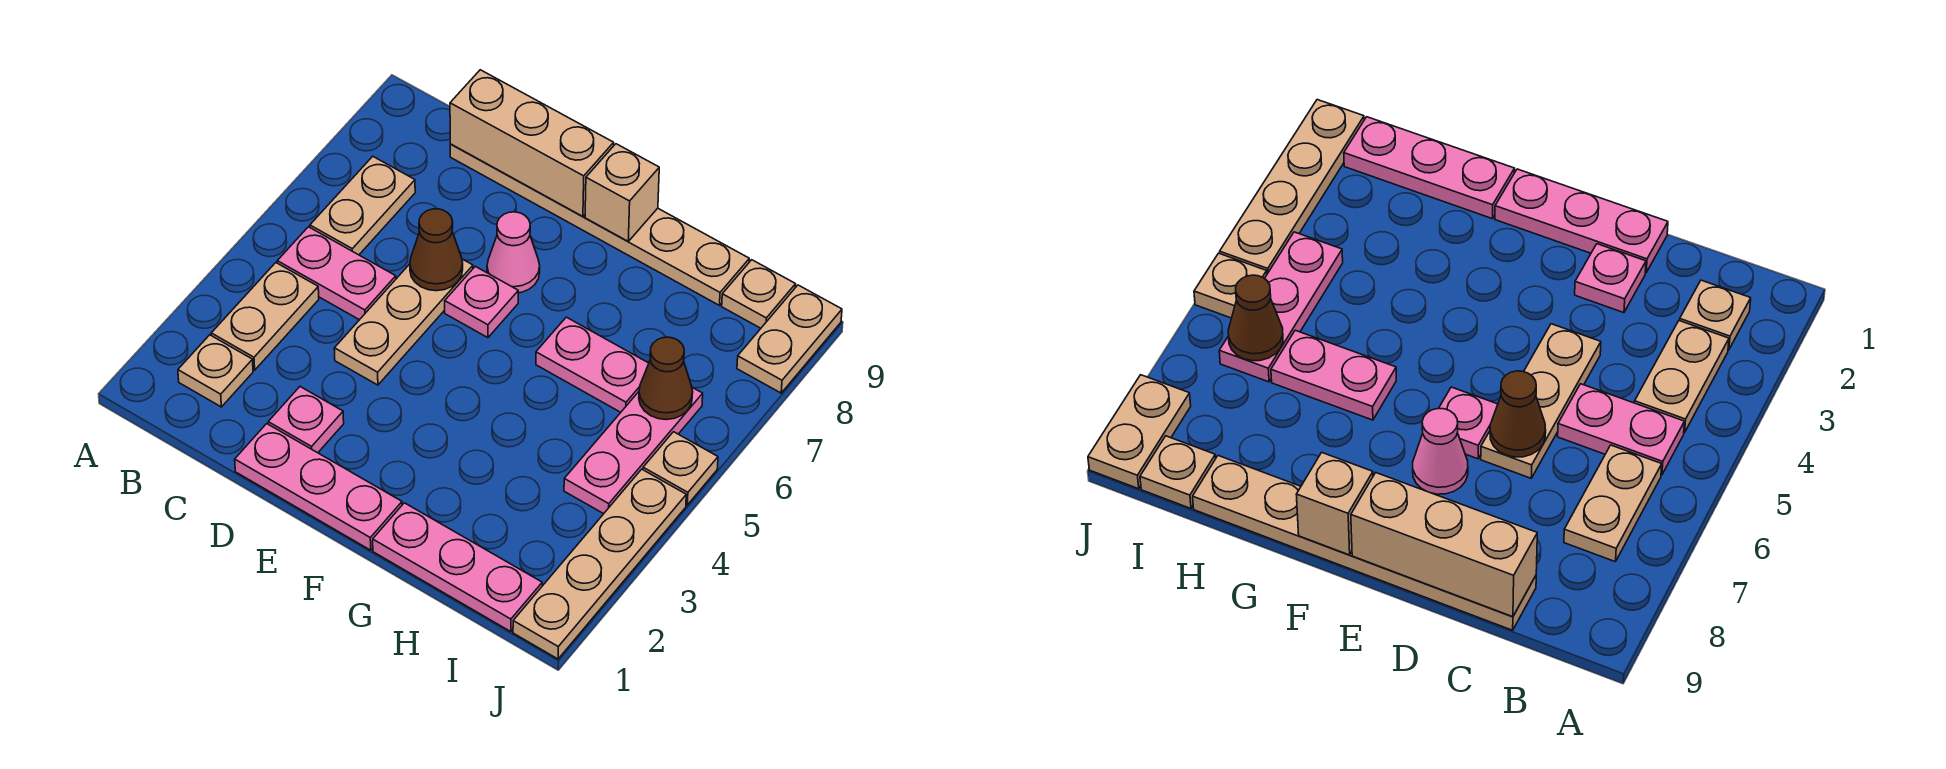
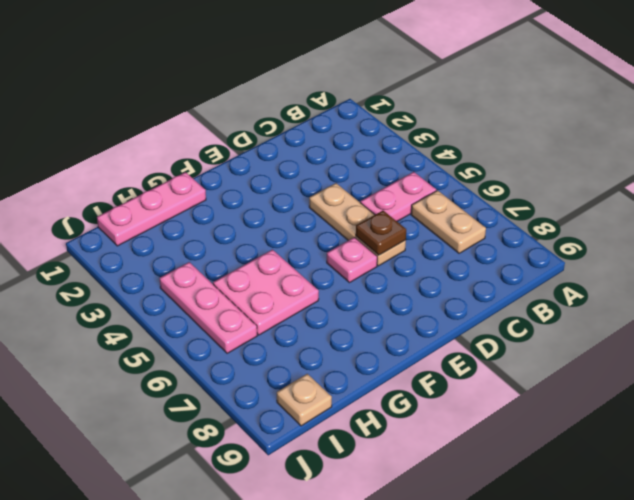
brown 1x1 plate [356,211,406,255] -> brown 1x1 cone [410,209,463,291]
pink 2x2 plate [213,250,319,335] -> pink 1x2 plate [536,317,649,412]
none -> tan 1x1 plate [178,335,253,407]
none -> tan 1x2 plate [211,263,319,370]
none -> tan 1x6 plate [450,144,749,305]

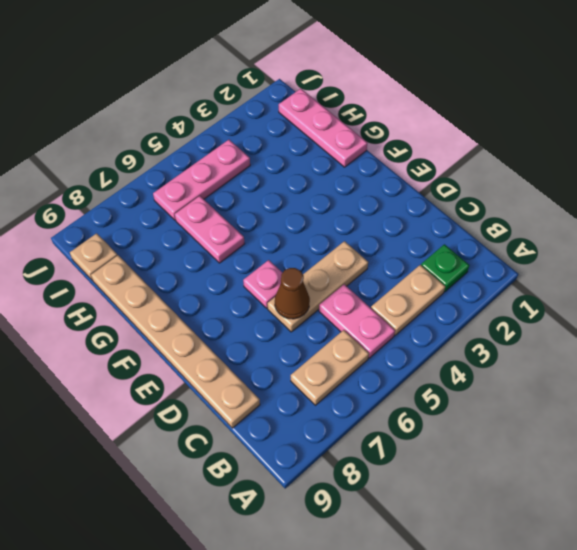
green 1x1 plate [421,244,469,292] -> tan 1x1 plate [178,335,253,407]
none -> pink 1x3 plate [235,424,402,550]
none -> pink 1x1 plate [268,387,344,453]
none -> pink 1x1 cone [487,212,540,293]

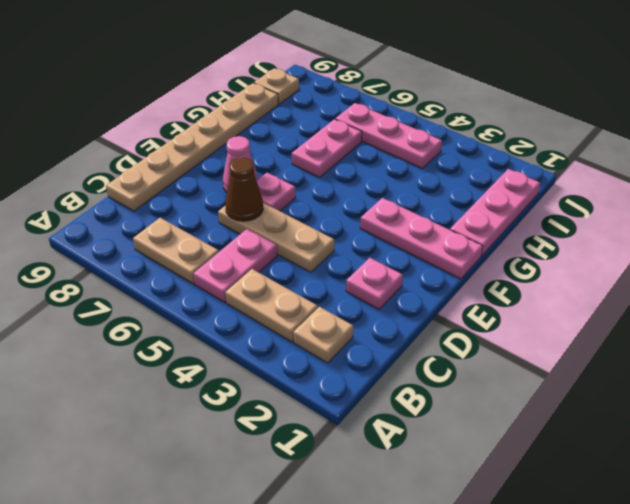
pink 1x3 plate [360,198,483,279] -> pink 1x3 plate turned to [235,424,402,550]
none -> tan 1x4 plate [513,469,686,659]
none -> tan 1x1 plate [643,432,718,505]
none -> tan 1x2 plate [737,285,842,393]

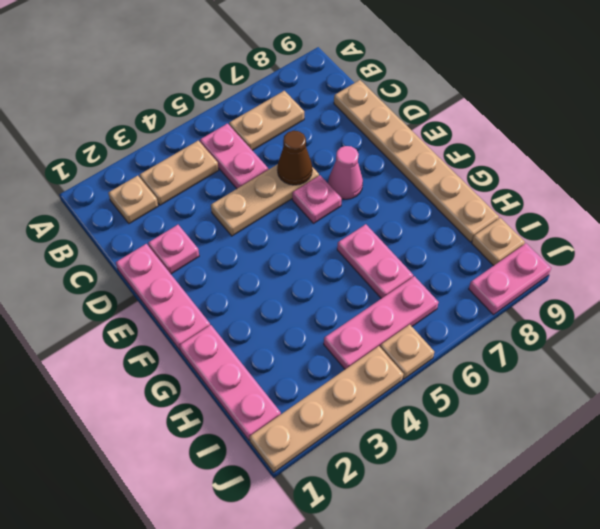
pink 1x2 plate [469,243,551,315] -> tan 1x2 plate [737,285,842,393]
none -> tan 1x3 brick [450,70,614,216]
none -> tan 1x1 brick [585,144,659,241]
none -> brown 1x1 cone [639,337,693,420]

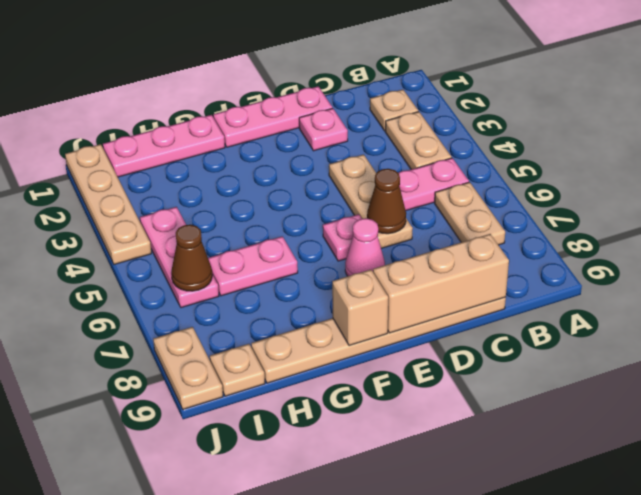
none -> tan 1x1 plate [643,432,718,505]

